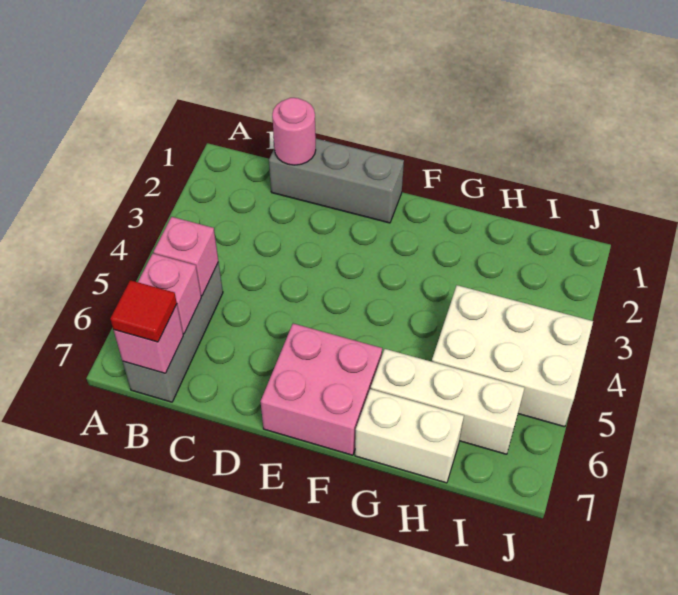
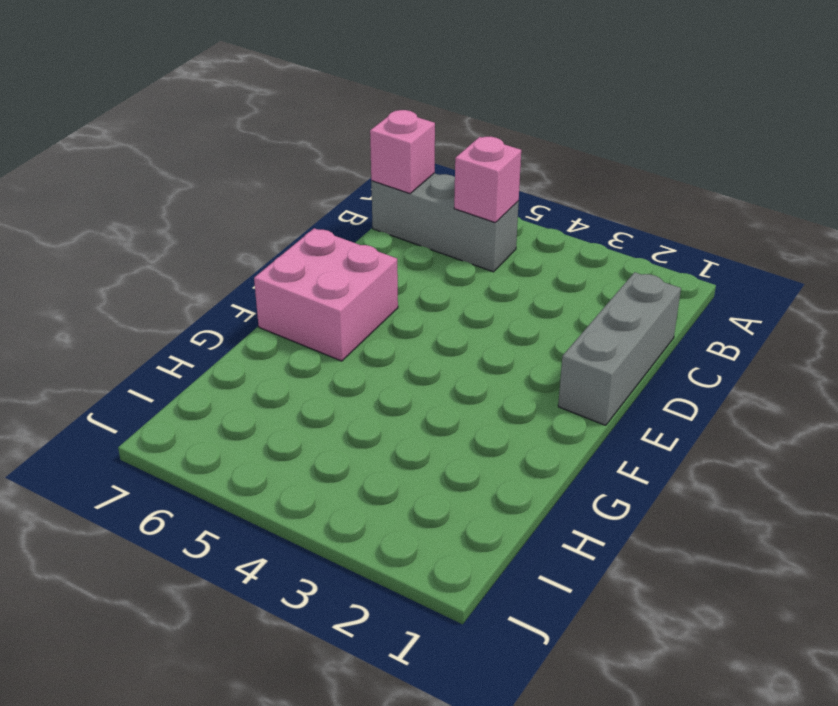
none -> white 1x3 brick [371,349,524,454]
none -> white 1x2 brick [355,389,464,483]

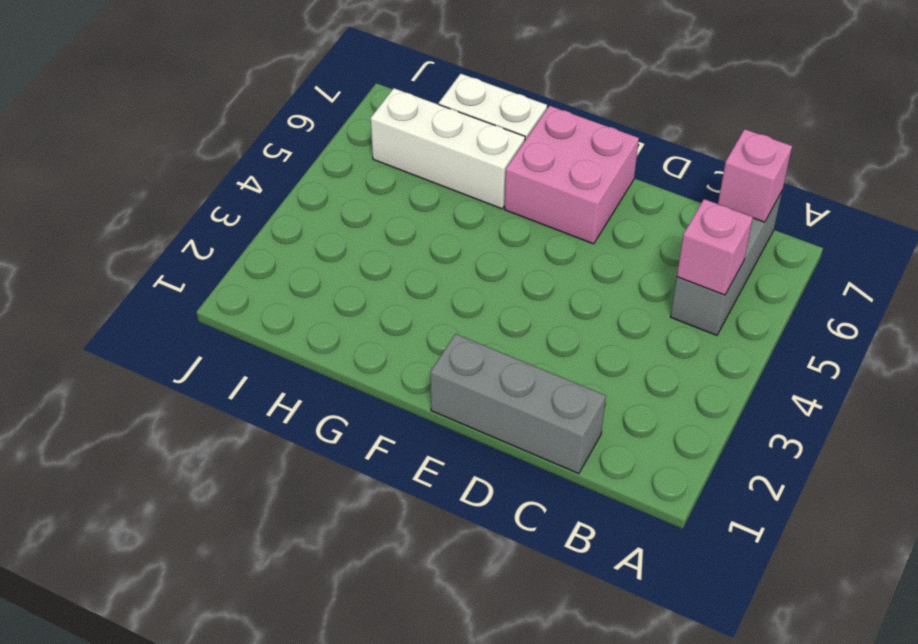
none -> white 2x3 brick [432,285,593,427]
none -> pink 1x1 brick [138,254,201,334]

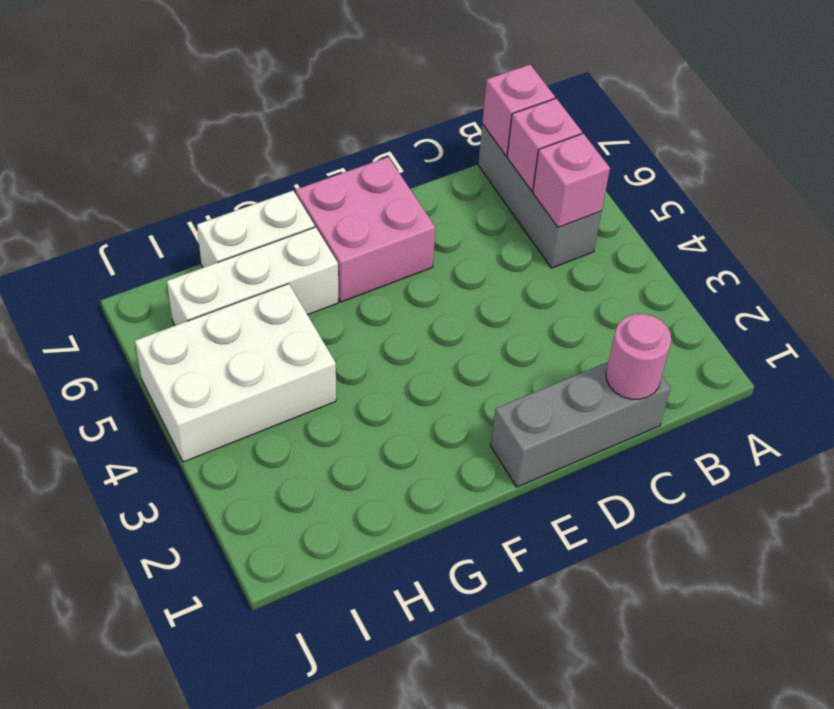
none -> red 1x1 tile [110,280,177,342]

